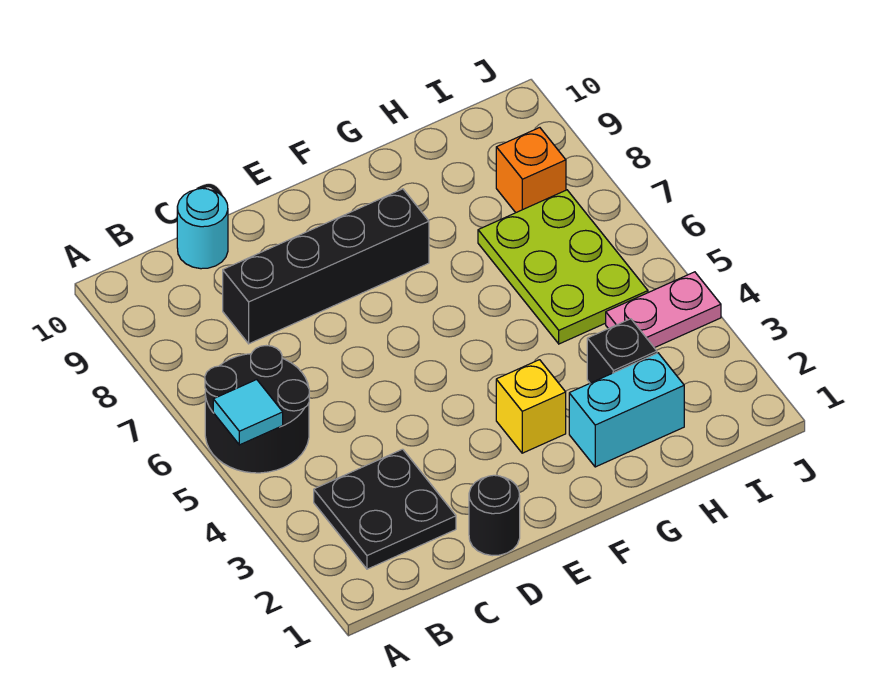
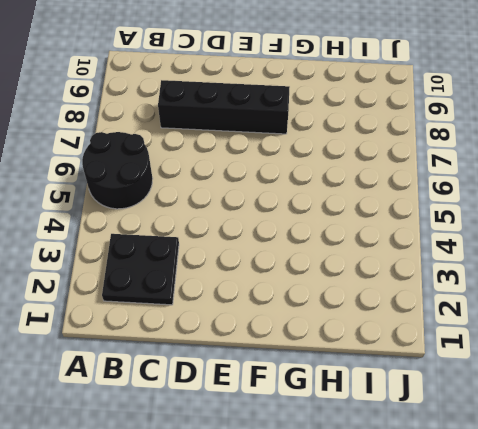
none -> cyan 1x1 round brick [177,188,228,269]
none -> black 1x1 round brick [469,475,520,556]
none -> yellow 1x1 brick [496,360,566,453]

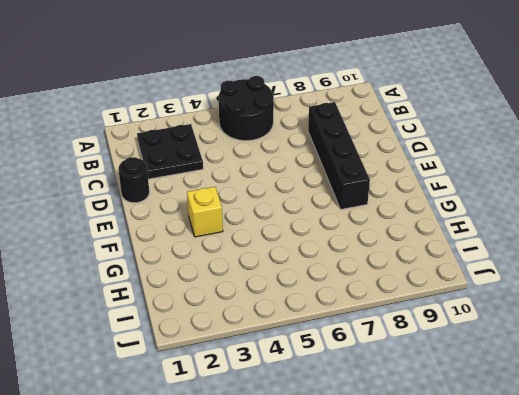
none -> cyan 1x1 round brick [177,188,228,269]
none -> cyan 1x2 brick [569,353,684,467]
none -> black 1x1 brick [587,319,657,383]

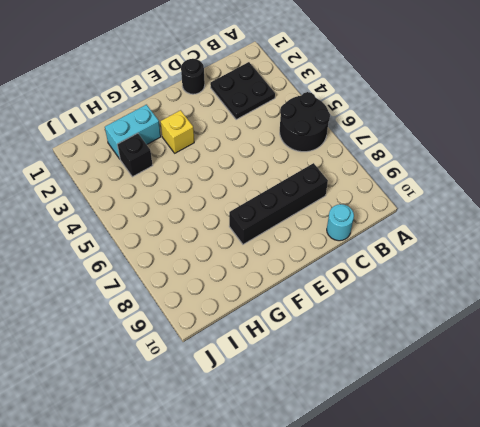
none -> lime 2x3 plate [478,190,648,344]
none -> pink 1x2 plate [606,272,721,348]
none -> orange 1x1 brick [496,128,566,213]

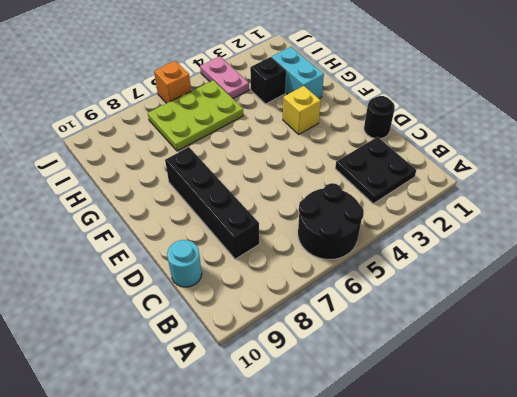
orange 1x1 brick [154,61,191,103] -> orange 1x1 brick moved to [496,128,566,213]
none -> cyan 1x1 tile [213,380,283,445]

